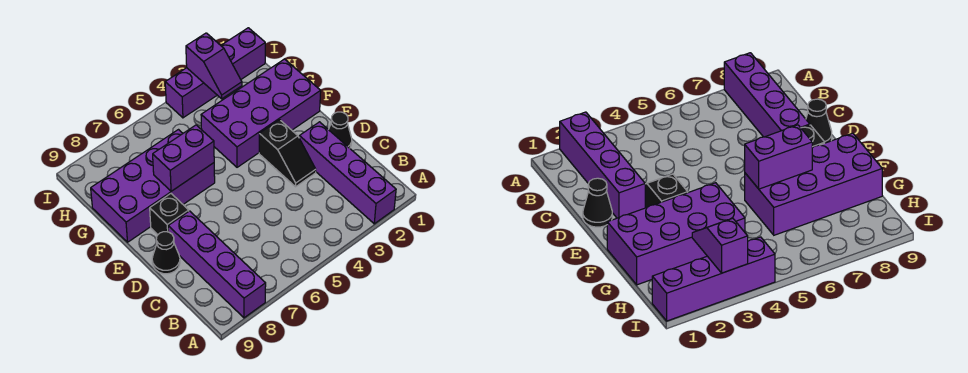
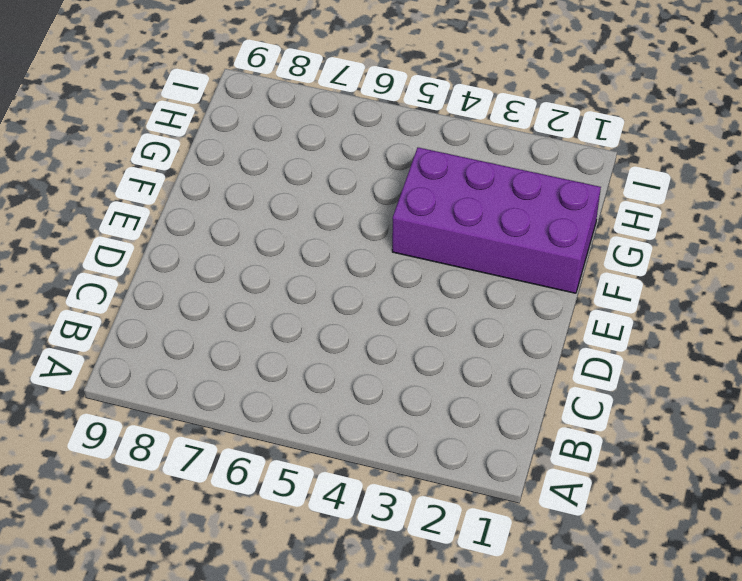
none -> purple 1x4 brick [299,122,396,224]
none -> purple 1x4 brick [168,211,266,318]

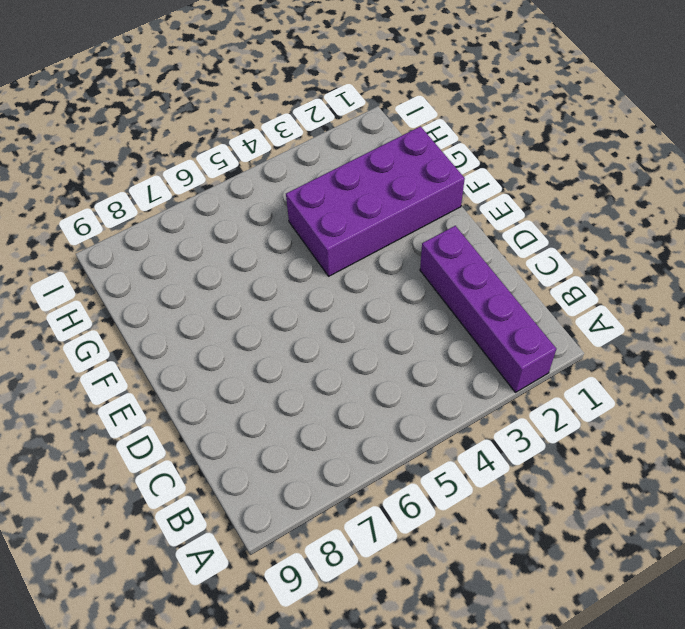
none -> purple 1x4 brick [168,211,266,318]
none -> black 1x1 cone [329,112,352,148]

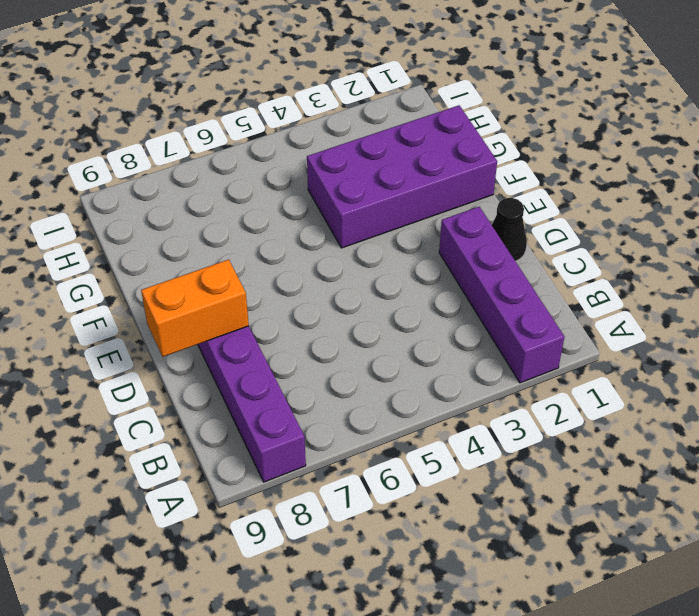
orange 1x2 brick [141,260,249,357] -> none
none -> black 1x2 slope [259,120,316,187]
none -> black 1x1 cone [152,232,180,274]

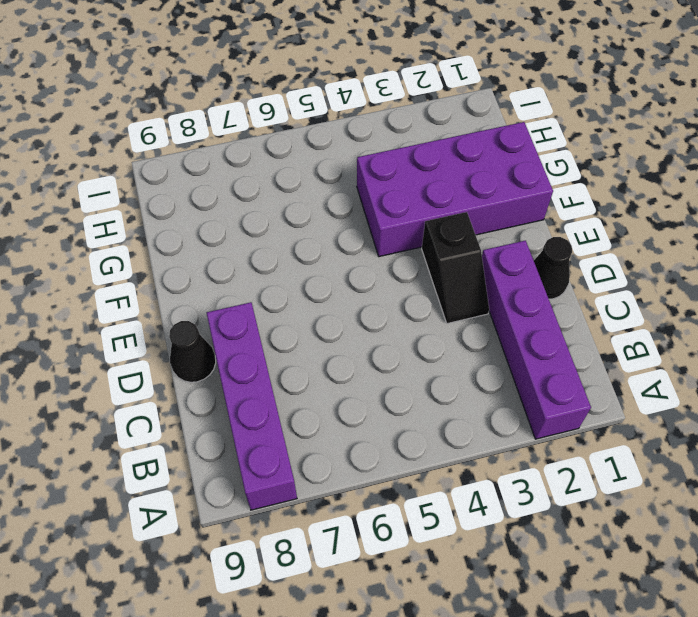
none -> black 1x1 brick [150,194,189,235]
none -> purple 2x4 brick [91,130,215,242]

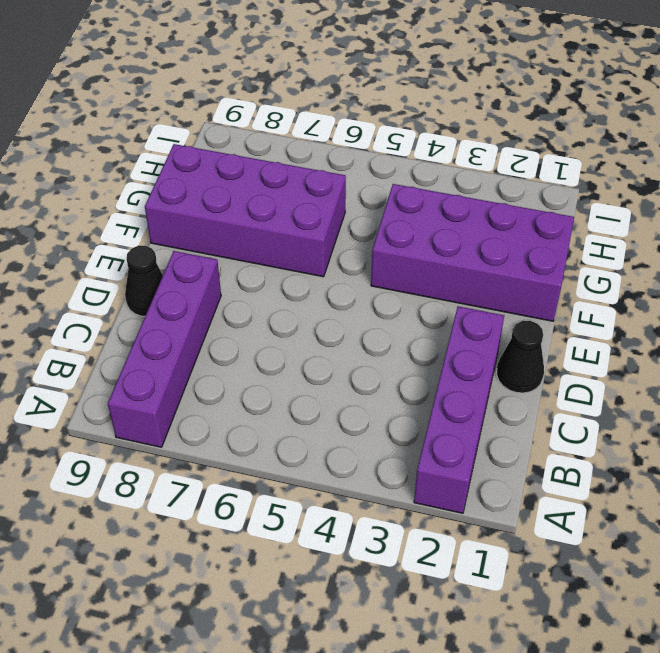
none -> black 1x2 slope [259,120,316,187]
none -> black 1x1 brick [150,194,189,235]

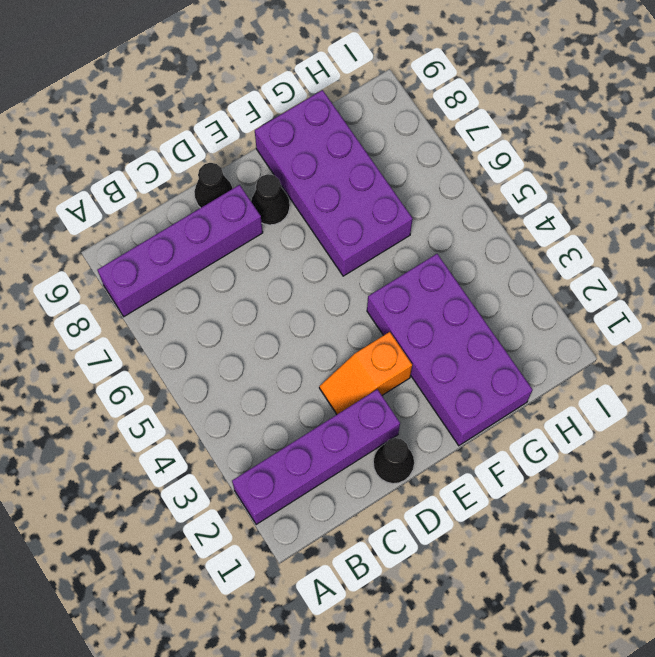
orange 1x2 slope [319,332,412,414] -> black 1x2 slope [259,120,316,187]
black 1x1 cone [251,174,290,225] -> black 1x1 brick [150,194,189,235]
none -> purple 1x4 brick [165,28,265,118]
none -> purple 1x2 brick [153,125,214,191]

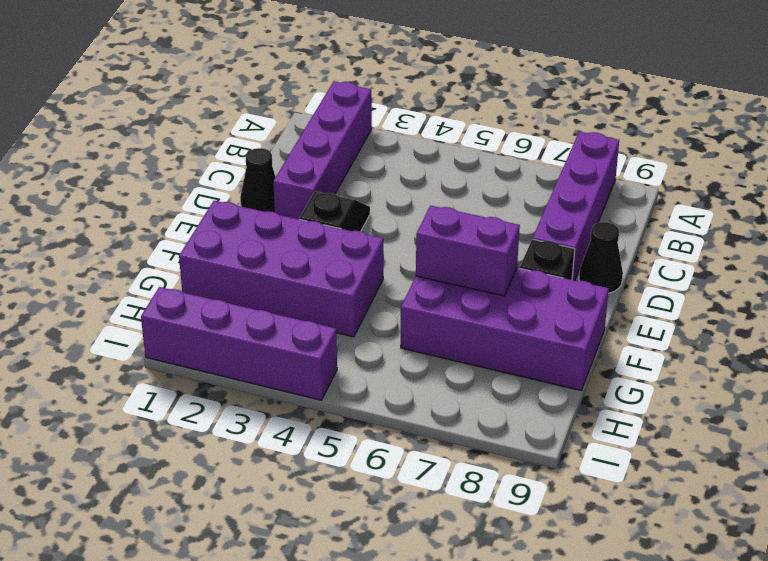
none -> purple 1x2 slope [186,33,242,99]

